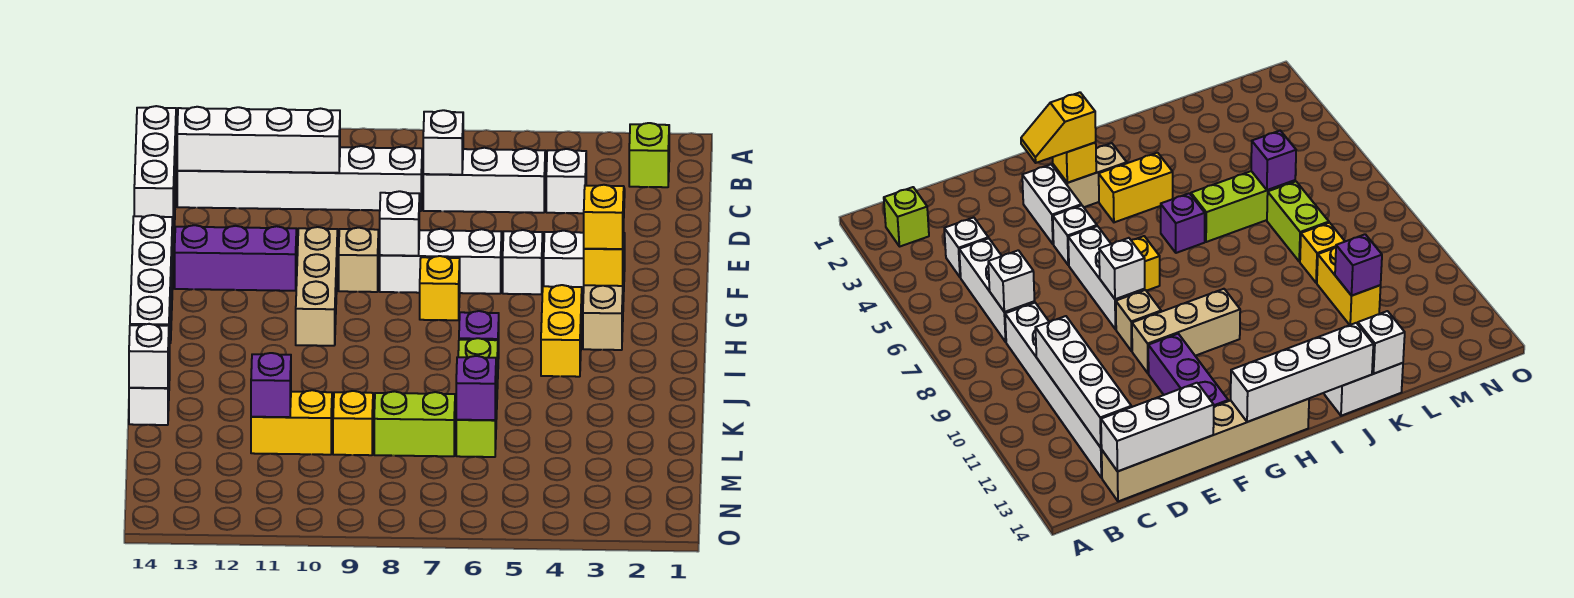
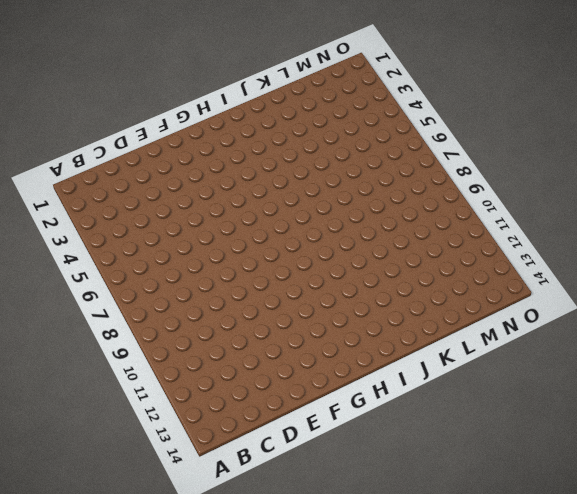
none -> lime 1x1 brick [629,123,669,187]
none -> white 1x1 brick [546,149,586,213]
none -> white 1x3 brick [423,148,545,213]
none -> white 1x6 brick [177,146,422,211]

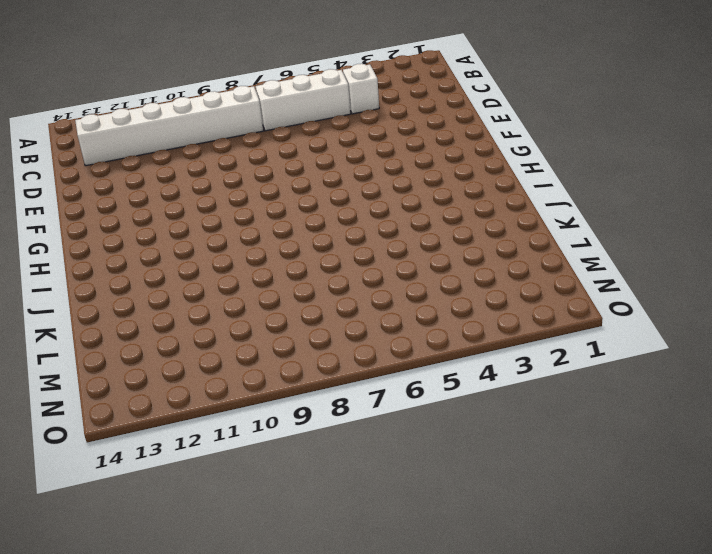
none -> lime 1x1 brick [629,123,669,187]
none -> tan 1x6 brick [1102,399,1309,501]
none -> white 1x2 brick [544,231,625,295]
none -> white 1x1 brick [503,230,543,294]

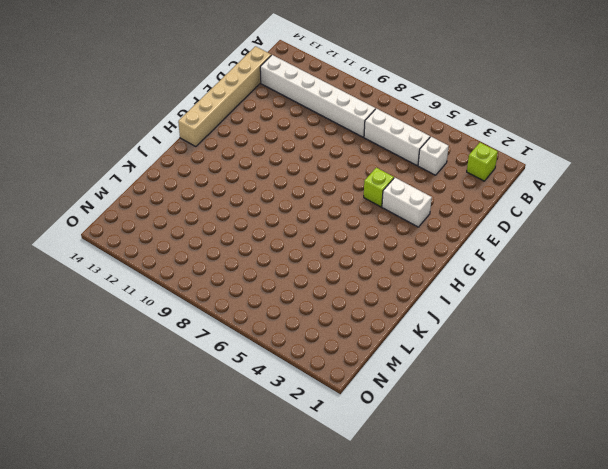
lime 1x1 brick [364,168,394,207] -> white 1x1 brick [503,230,543,294]
none -> white 1x3 brick [380,229,502,294]
none -> tan 1x1 brick [339,228,378,292]
none -> tan 1x3 brick [296,227,337,346]
none -> purple 1x3 brick [175,225,296,291]

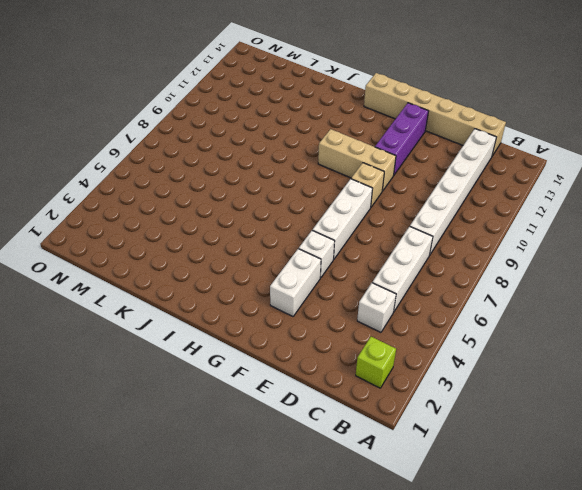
none -> tan 1x2 brick [583,266,624,350]
none -> yellow 1x1 brick [420,256,460,320]
none -> yellow 1x2 brick [541,285,582,377]
none -> purple 1x1 brick [459,311,499,359]

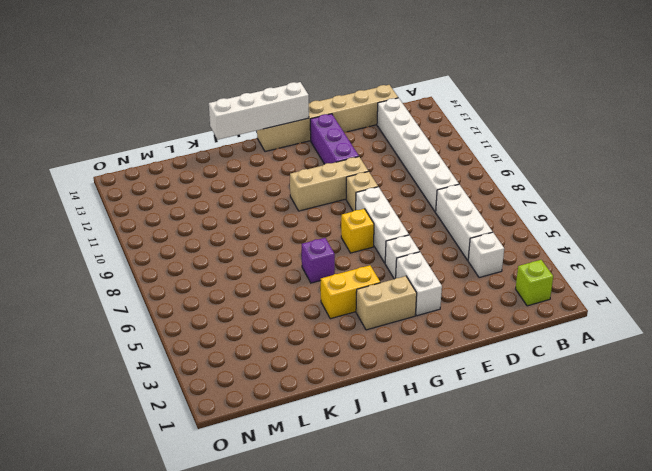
none -> lime 1x3 brick [456,338,498,457]
none -> white 1x2 brick [129,345,170,425]
none -> lime 1x2 brick [374,391,455,456]
none -> yellow 1x1 brick [333,391,373,455]

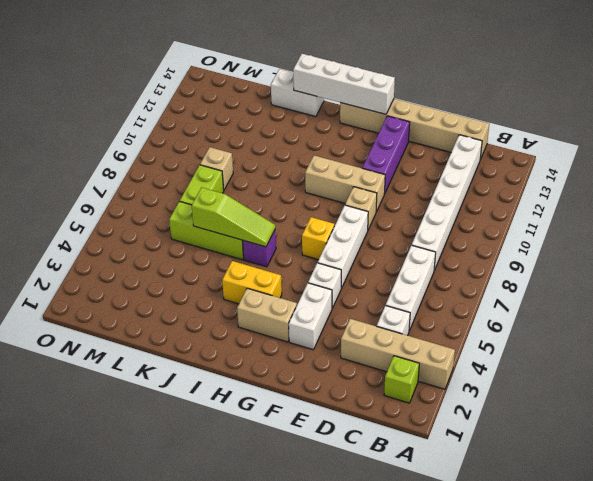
tan 1x4 brick [341,319,455,389] -> none
lime 1x3 slope [191,188,275,247] -> none
tan 1x1 brick [200,147,233,190] -> yellow 1x1 brick [333,391,373,455]
none -> yellow 1x2 brick [251,390,332,455]
none -> white 1x1 brick [423,110,463,175]
none -> white 1x4 brick [177,107,340,173]
none -> white 1x3 brick [134,106,176,225]

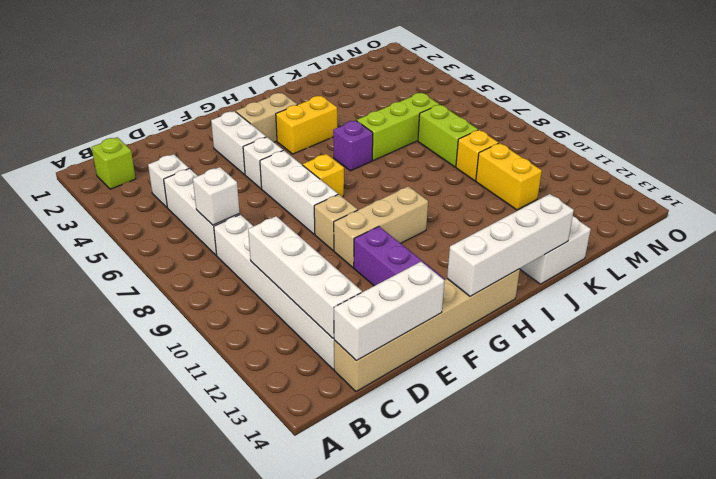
none -> white 1x1 brick [380,191,419,256]
none -> yellow 1x1 brick [584,229,624,286]
none -> white 1x1 brick [129,324,169,388]
none -> purple 1x1 brick [456,356,496,420]

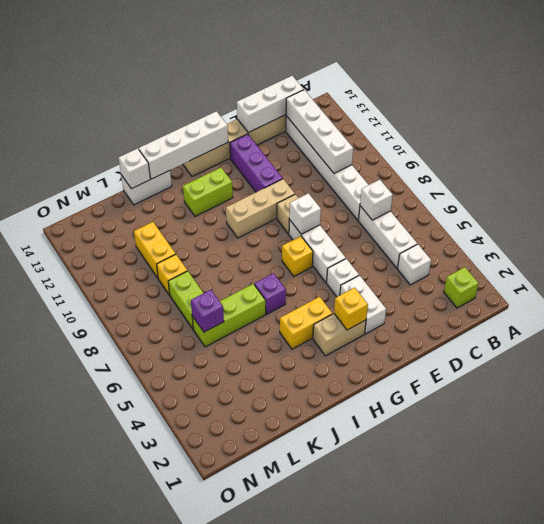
lime 1x2 brick [183,168,233,216] -> none
none -> purple 1x1 brick [251,353,291,417]
none -> yellow 1x2 slope [584,185,625,249]

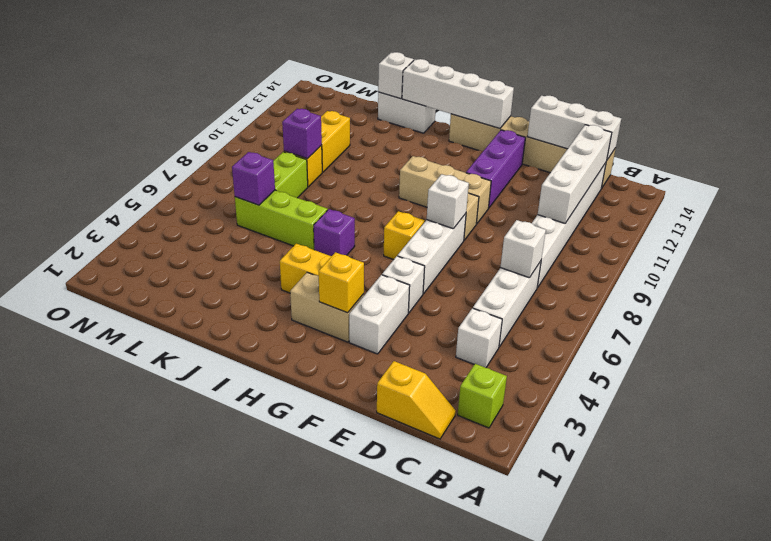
yellow 1x2 slope [377,361,456,439] -> yellow 1x2 slope moved to [584,185,625,249]
purple 1x1 brick [282,109,322,159] -> purple 1x1 brick moved to [251,353,291,417]

